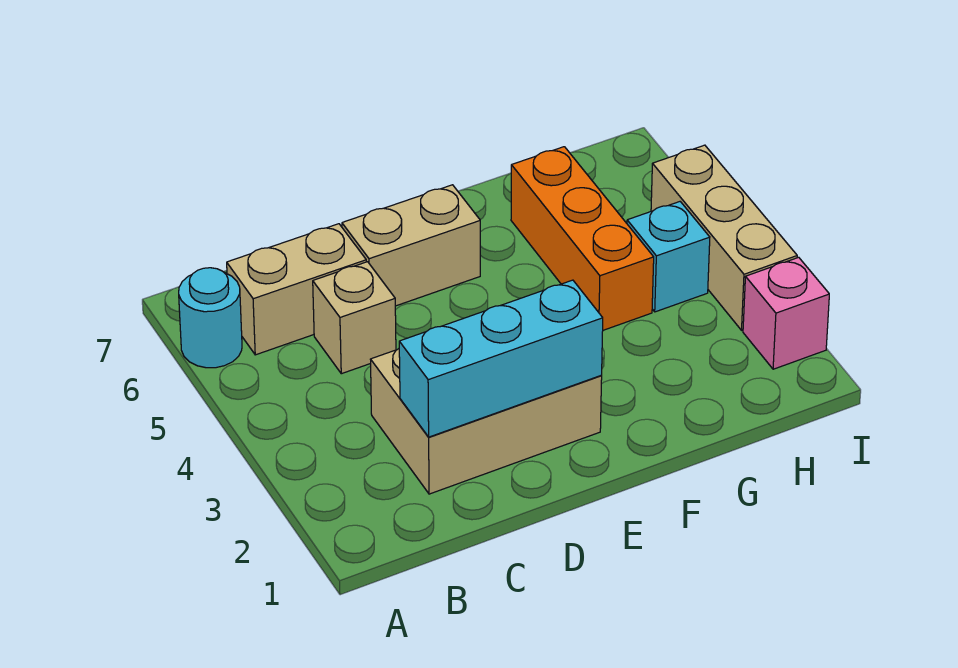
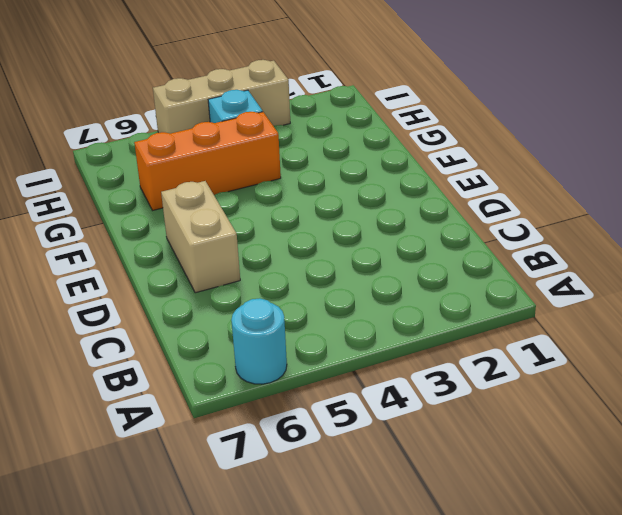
none -> tan 1x2 brick [227,224,366,355]
none -> tan 2x3 brick [370,349,602,494]

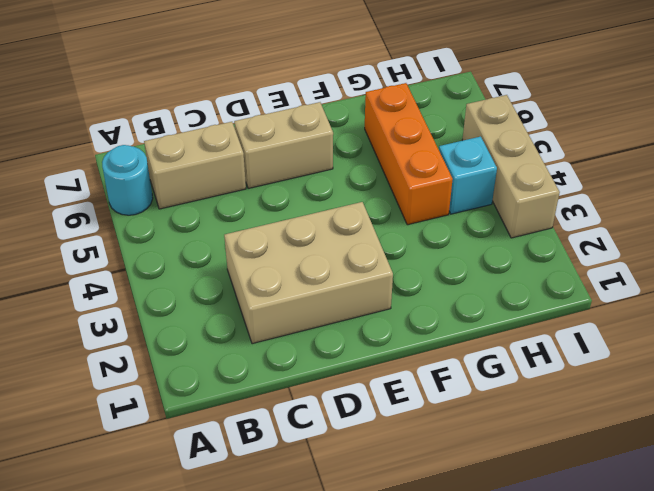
none -> tan 1x1 brick [313,262,396,374]
none -> pink 1x1 brick [743,257,829,369]

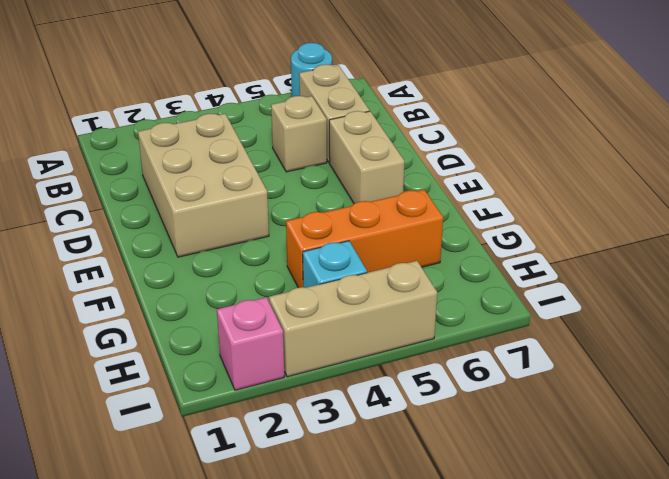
none -> cyan 1x3 brick [399,280,603,437]

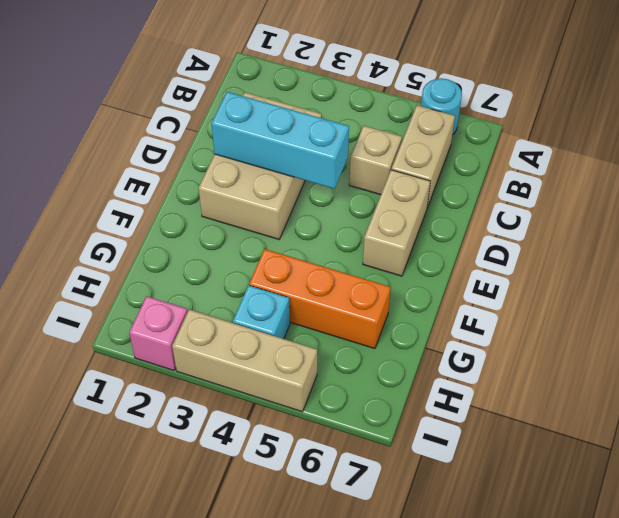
cyan 1x3 brick [212,92,349,189] -> cyan 1x3 brick turned to [399,280,603,437]

